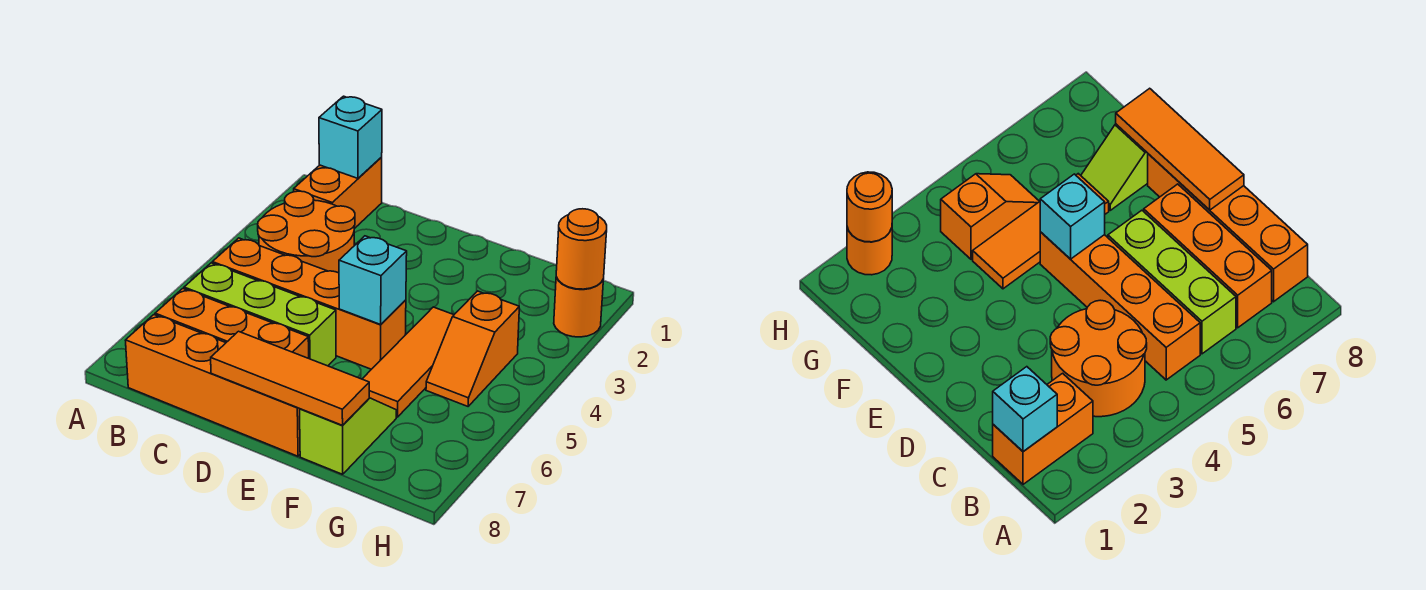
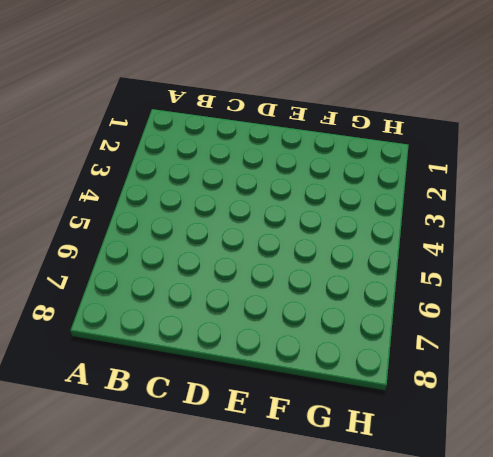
none -> orange 1x2 brick [294,157,382,229]
none -> orange 2x2 round brick [258,191,355,273]
none -> orange 1x4 brick [212,238,406,369]

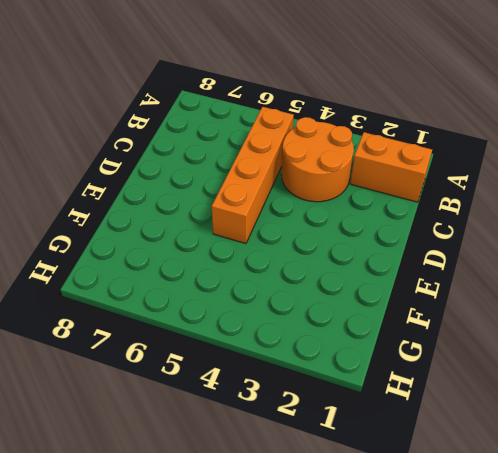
none -> lime 1x3 brick [184,263,336,366]
none -> orange 1x3 brick [155,289,309,358]
none -> orange 1x4 brick [125,315,300,456]

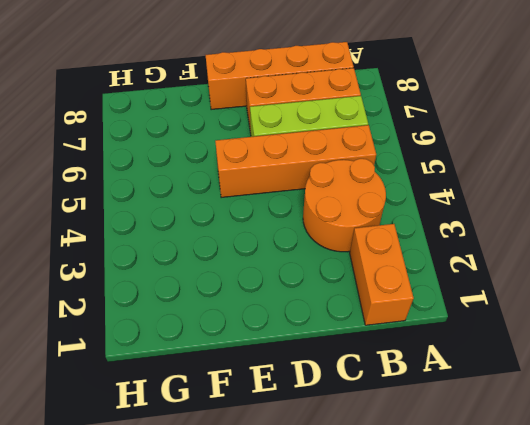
none -> orange 1x3 tile [363,307,454,417]
none -> lime 1x2 slope [300,398,396,474]
none -> orange 1x2 slope [426,291,519,406]

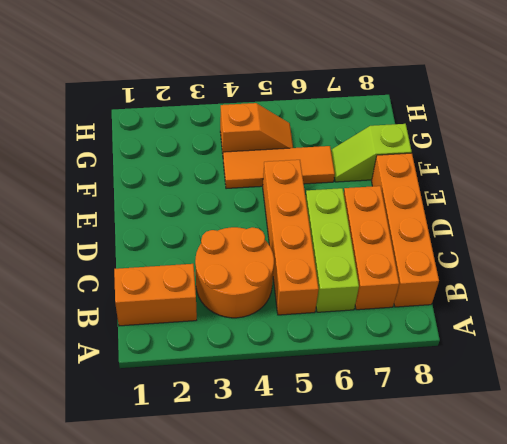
none -> orange 1x1 round brick [554,277,604,337]
none -> cyan 1x1 brick [319,96,382,178]
none -> orange 1x3 tile [211,331,369,425]

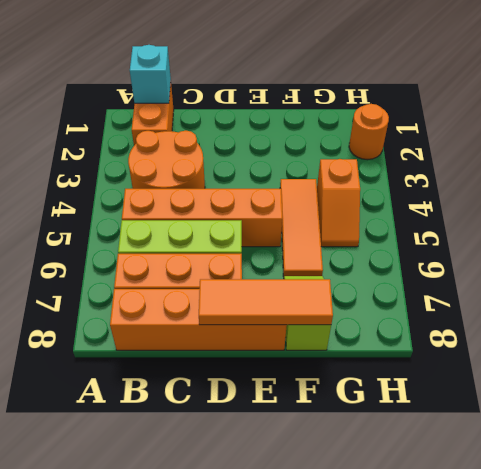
none -> cyan 1x1 brick [339,236,407,324]
none -> orange 1x1 round brick [556,209,607,289]

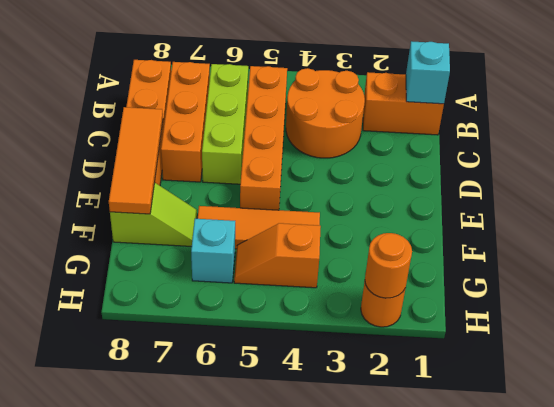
cyan 1x1 brick [191,219,235,283] -> cyan 1x1 brick moved to [339,236,407,324]

